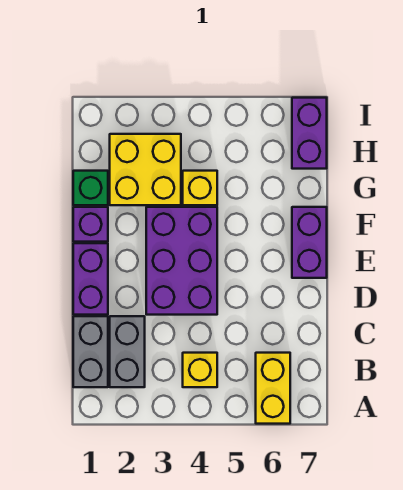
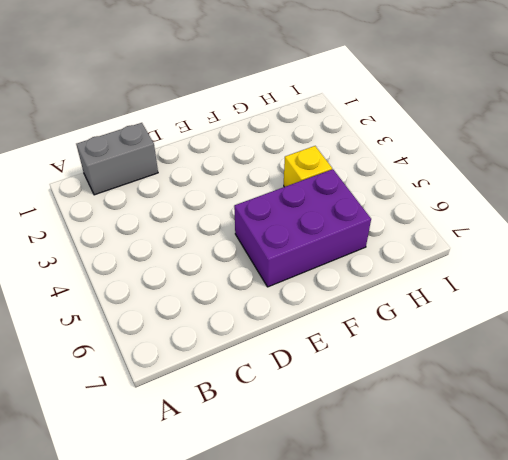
purple 2x3 brick [234,169,371,287] -> purple 2x3 brick moved to [146,207,217,315]
none -> yellow 1x2 brick [256,353,290,424]
none -> grey 1x2 brick [110,316,145,387]
none -> yellow 1x1 brick [183,353,217,387]

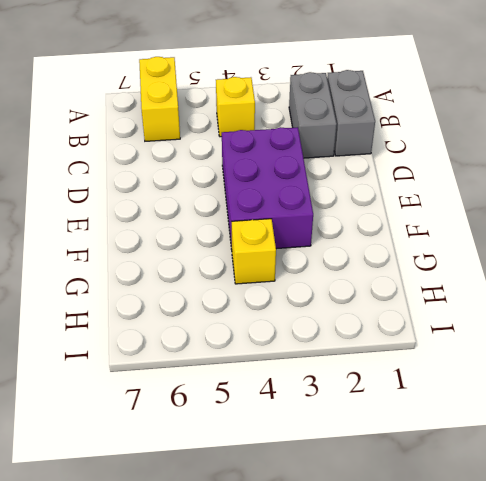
none -> purple 1x2 brick [73,243,108,315]
none -> purple 1x2 brick [292,207,327,278]
none -> purple 1x1 brick [73,207,108,242]

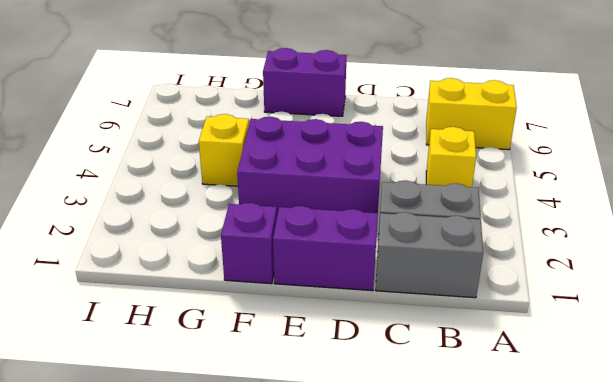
none -> green 1x1 brick [73,171,108,205]
none -> yellow 2x2 brick [110,134,181,205]
none -> purple 1x2 brick [292,98,327,169]

